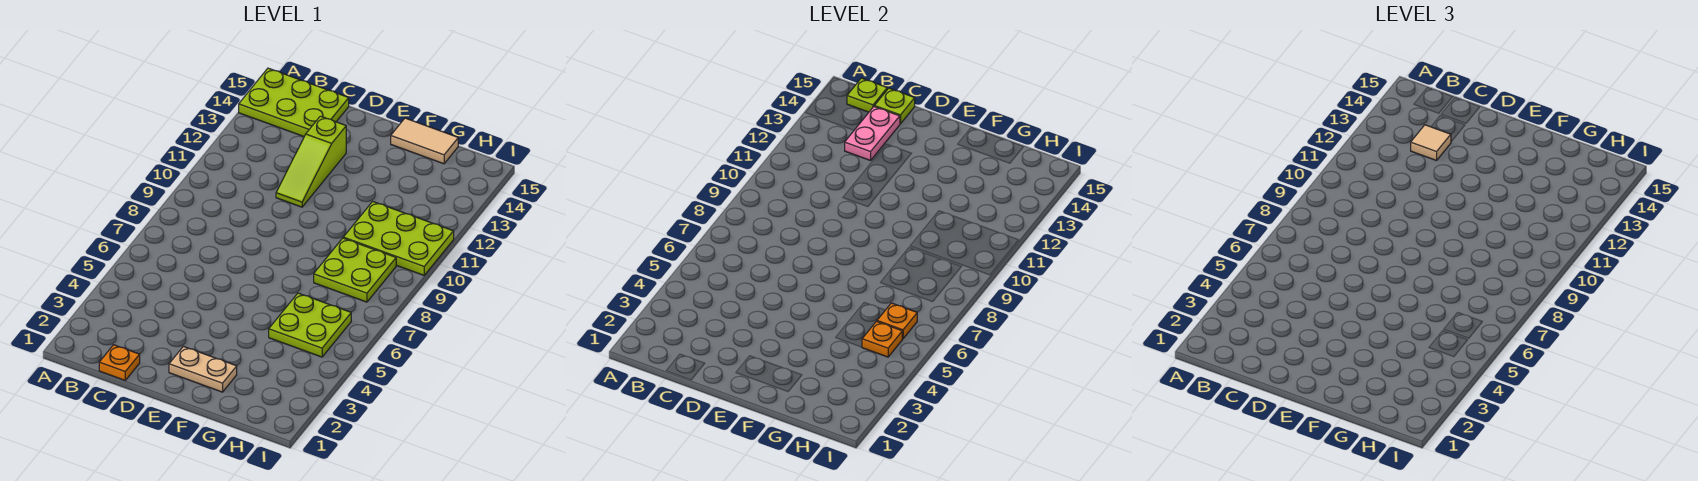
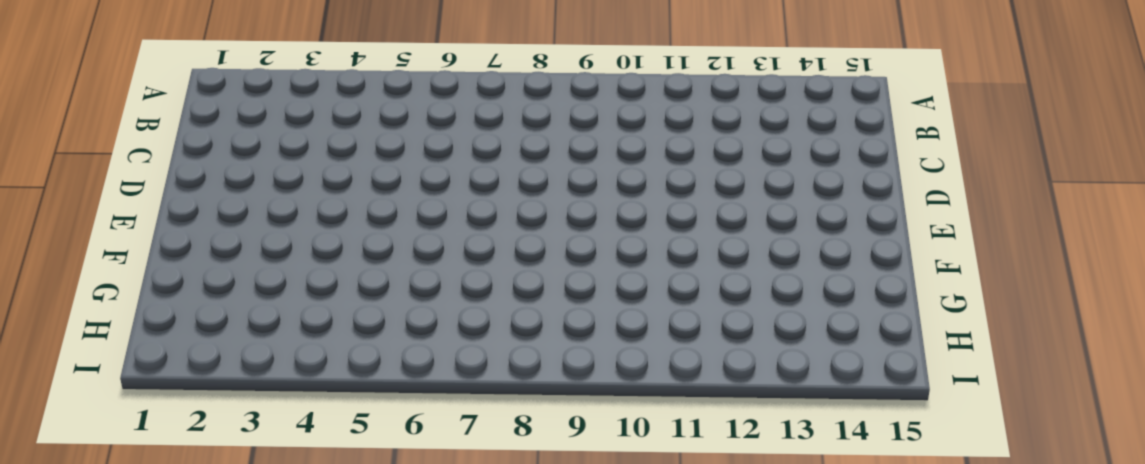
none -> lime 2x3 plate [239,68,349,136]
none -> orange 1x1 plate [99,345,140,380]
none -> lime 1x3 slope [276,116,346,207]

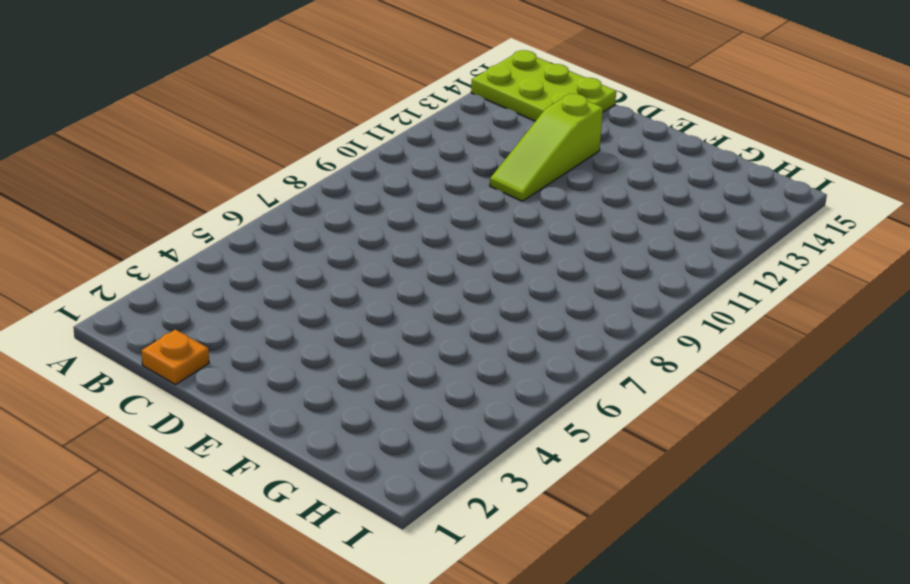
none -> tan 1x2 plate [169,346,237,392]
none -> tan 1x2 tile [391,118,458,164]
none -> lime 2x2 plate [269,293,351,357]

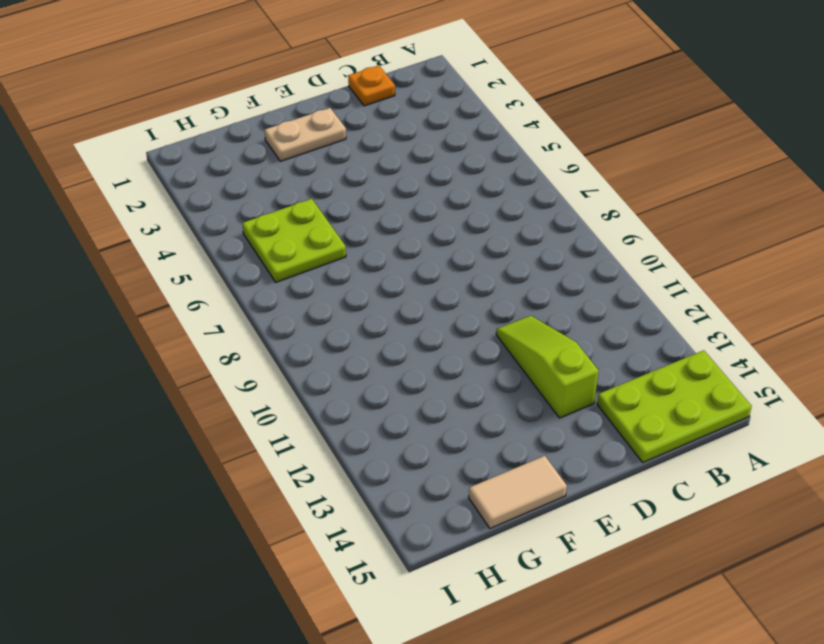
none -> lime 2x2 plate [314,238,396,302]
none -> lime 2x3 plate [343,201,454,275]
none -> lime 1x1 plate [847,78,887,112]

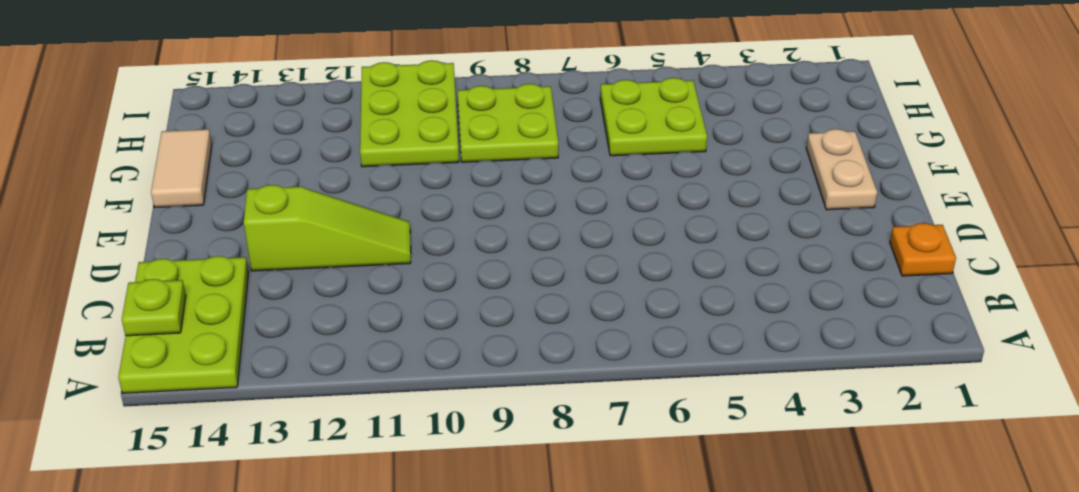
none -> pink 1x2 plate [845,107,900,160]
none -> lime 1x1 plate [874,88,915,124]
none -> orange 1x1 plate [862,321,902,357]

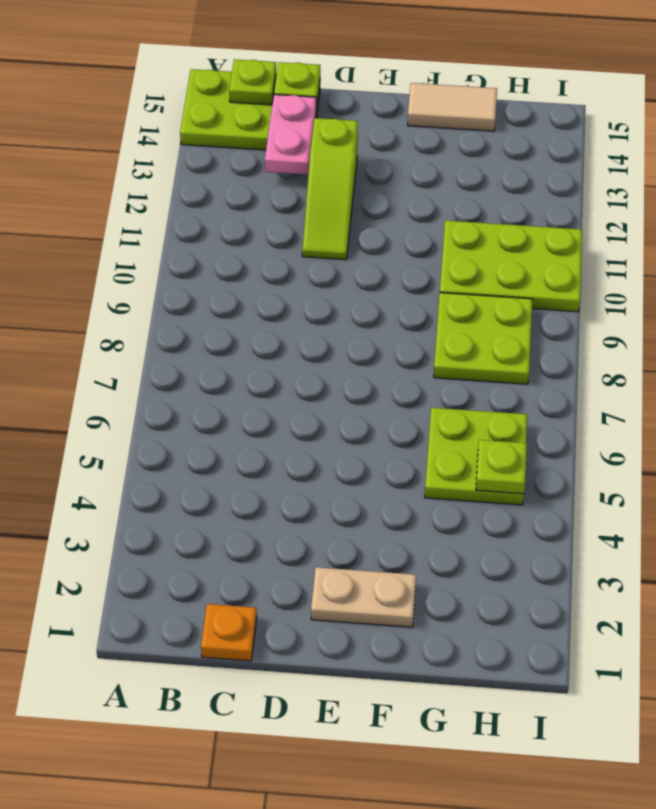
lime 1x1 plate [476,440,527,494] -> orange 1x1 plate [862,321,902,357]
none -> orange 1x1 plate [877,303,917,339]
none -> tan 1x1 tile [1411,125,1451,160]

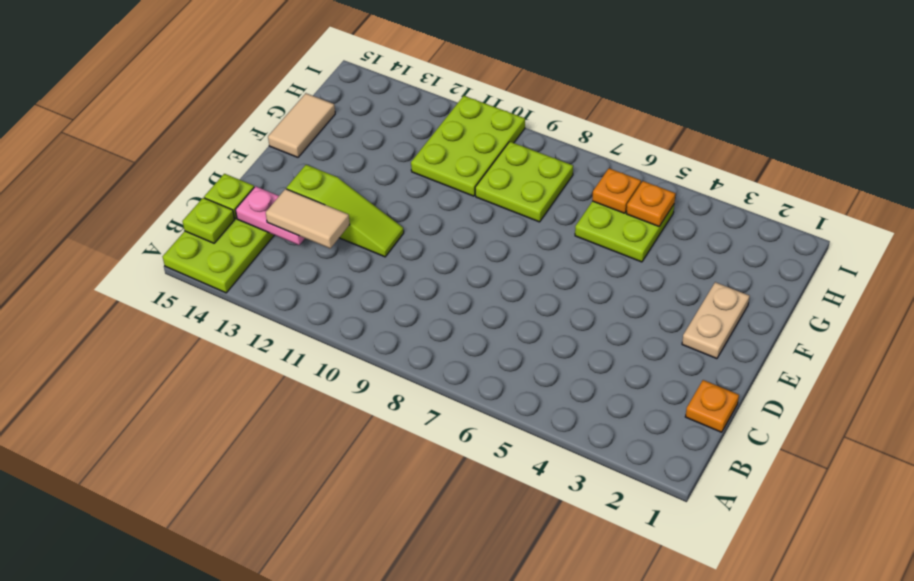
tan 1x2 tile [266,189,350,248] -> tan 1x1 tile [1411,125,1451,160]

